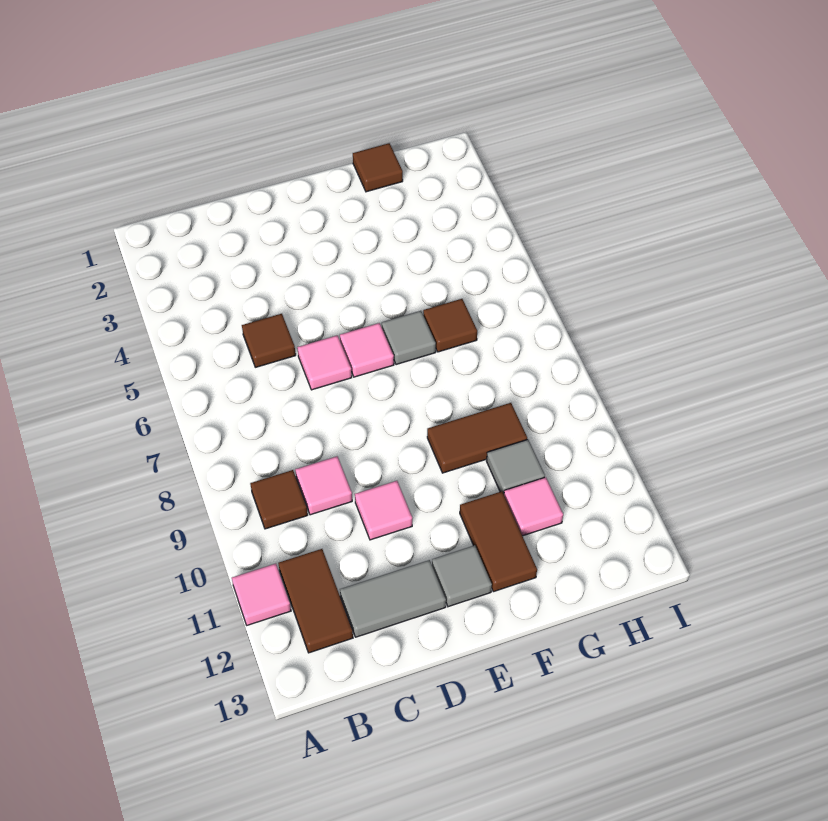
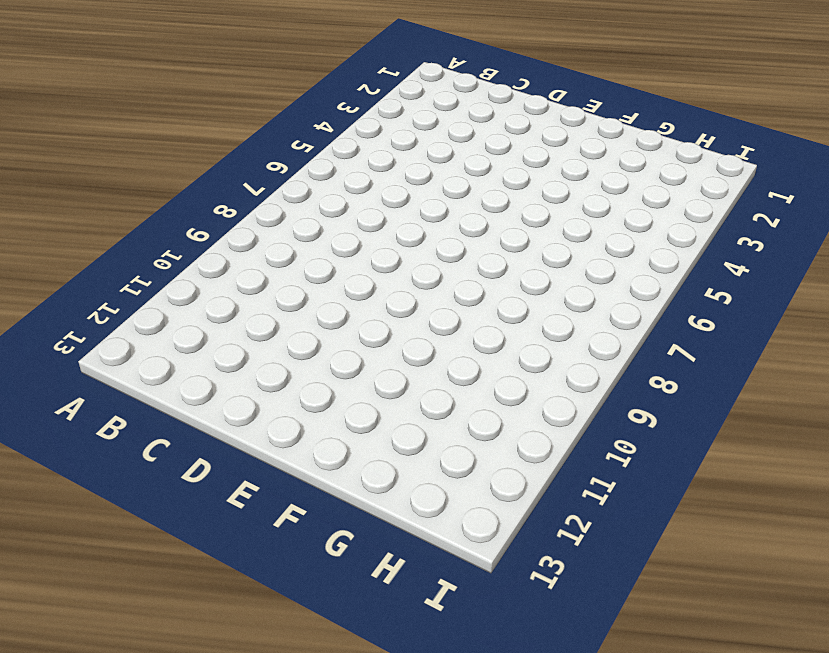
none -> pink 1x1 tile [232,564,291,625]
none -> brown 1x1 tile [250,470,308,529]
none -> brown 1x2 tile [278,549,353,653]

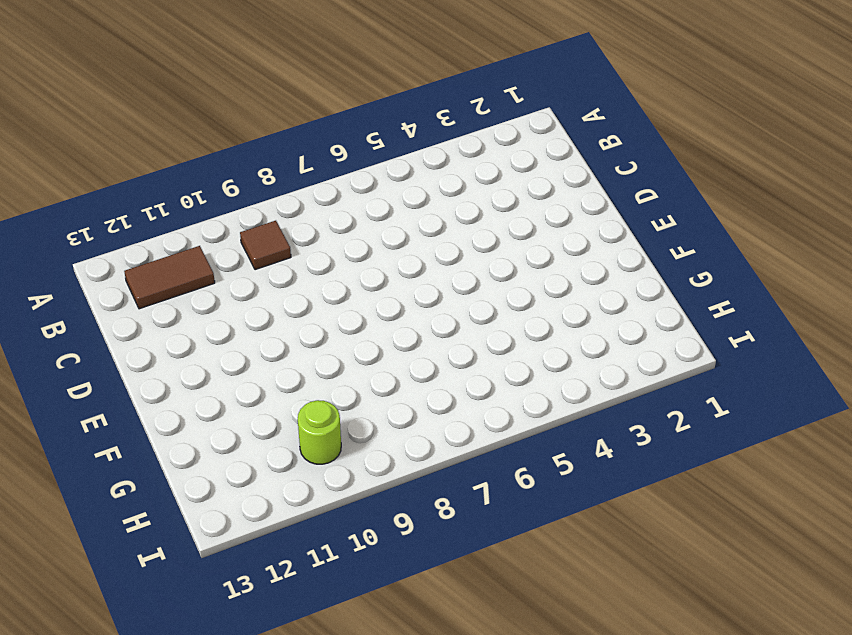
lime 1x1 round brick [298,400,341,464] -> none
none -> pink 1x1 tile [232,564,291,625]
none -> brown 1x1 tile [242,314,296,367]
none -> pink 1x1 tile [295,456,352,515]

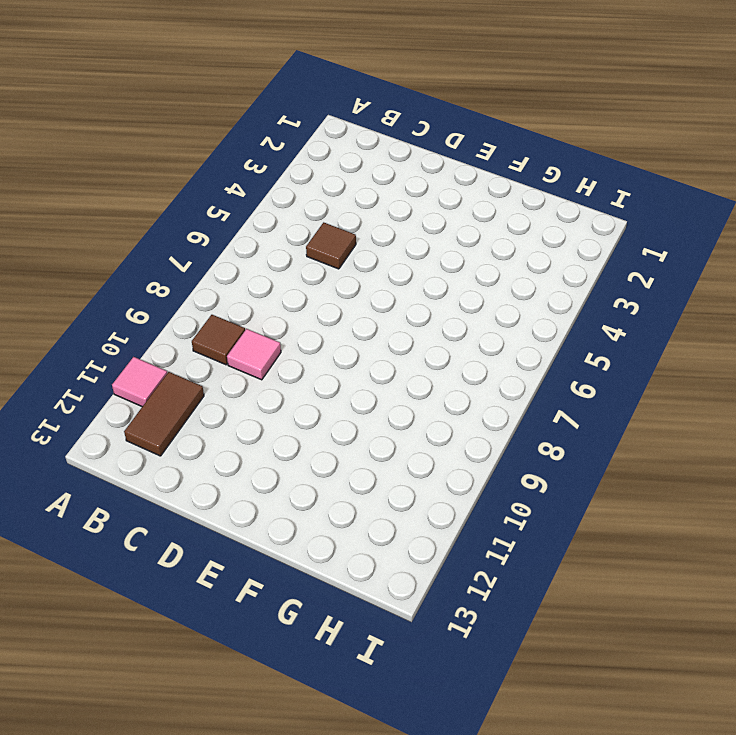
none -> grey 1x2 tile [340,560,446,637]
none -> pink 1x1 tile [297,335,352,390]
none -> pink 1x1 tile [355,481,412,540]

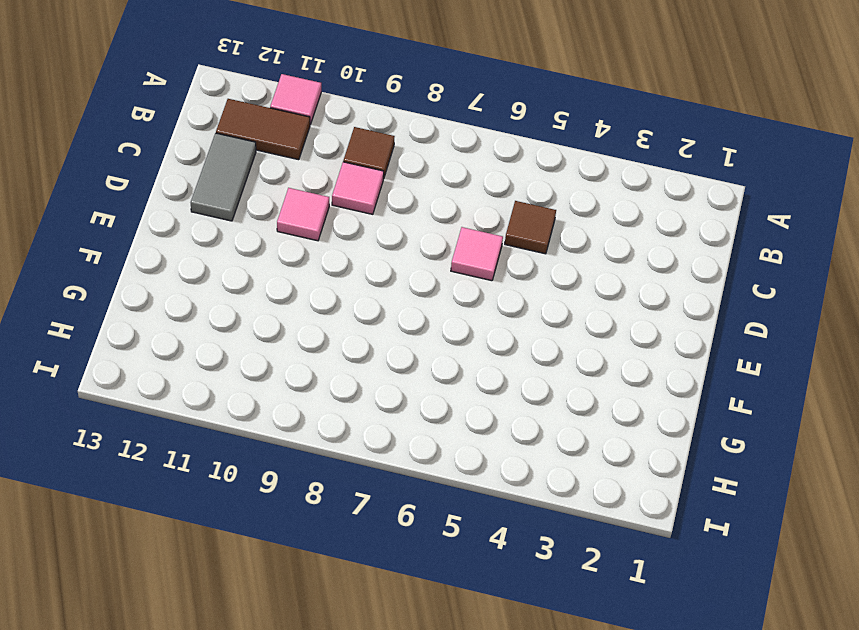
none -> pink 1x1 tile [340,323,394,377]
none -> grey 1x1 tile [432,545,492,607]
none -> grey 1x1 tile [382,311,436,365]

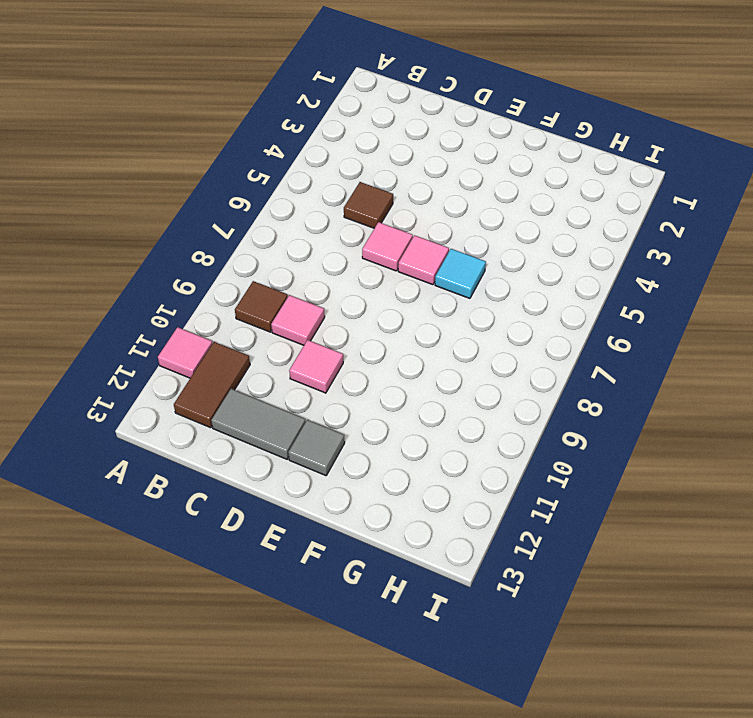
cyan 1x1 tile [435,249,486,298] -> grey 1x1 tile [382,311,436,365]
none -> brown 1x2 tile [427,403,527,473]
none -> brown 1x2 tile [460,491,537,592]
none -> brown 1x1 tile [353,143,403,192]

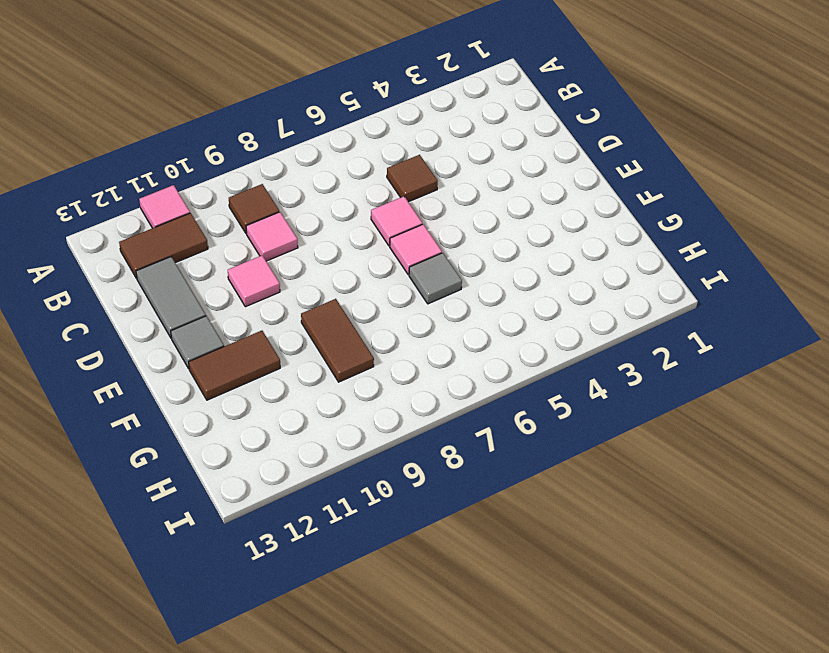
none -> brown 1x1 tile [353,143,403,192]
none -> brown 1x1 tile [423,299,477,352]
none -> grey 1x1 tile [487,440,545,494]

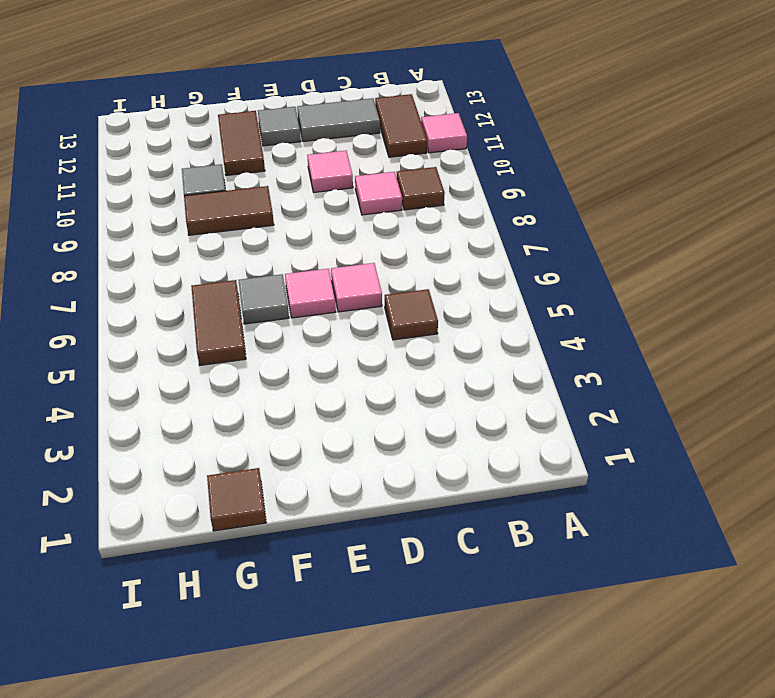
brown 1x2 tile [191,280,246,365] -> brown 1x1 tile [423,299,477,352]
none -> pink 1x1 tile [504,477,563,536]

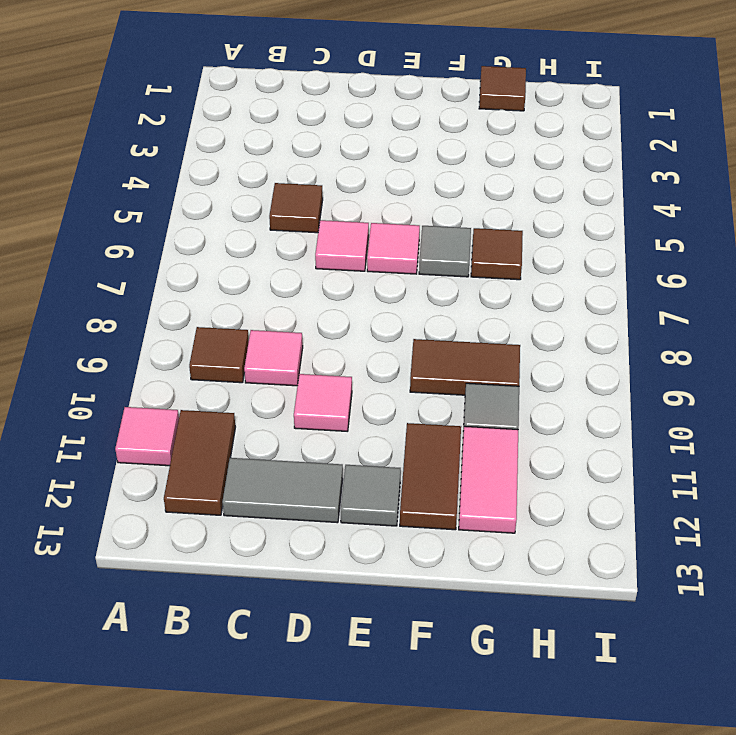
pink 1x2 tile [459,426,518,533] -> pink 1x1 tile [504,477,563,536]

